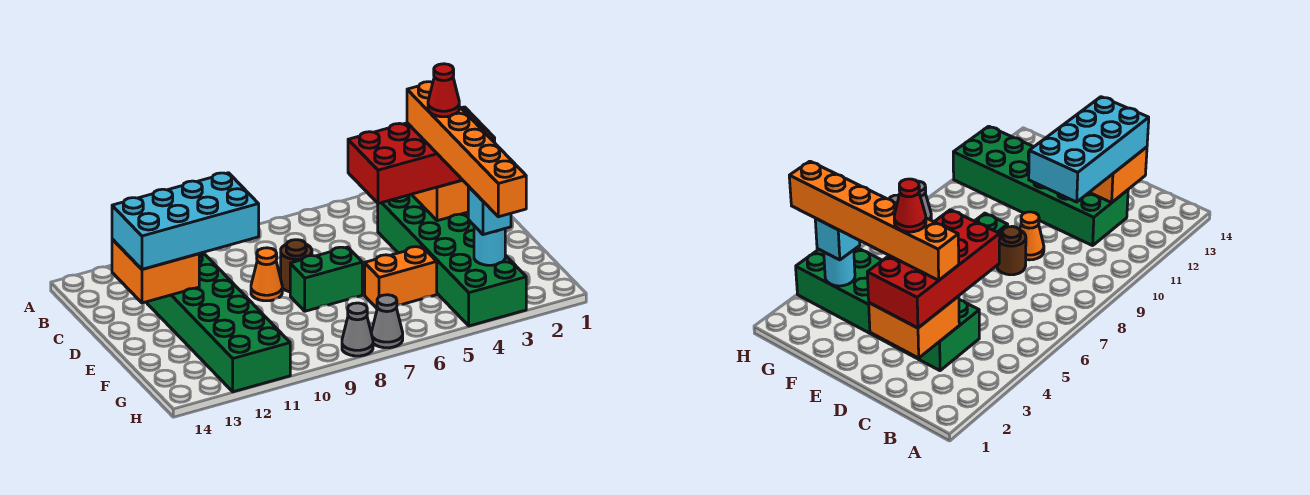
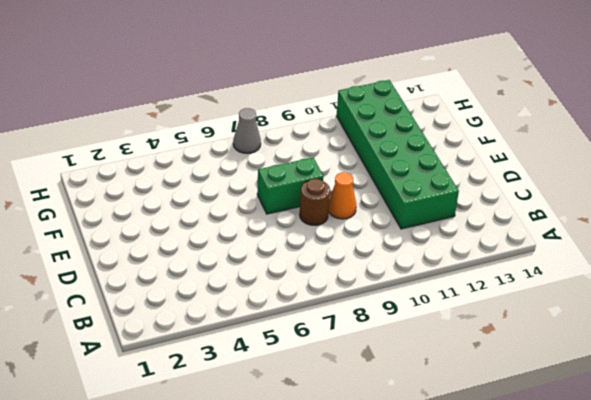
none -> green 2x6 brick [378,194,526,326]
none -> orange 1x2 brick [365,247,437,308]
none -> grey 1x1 cone [342,303,373,356]

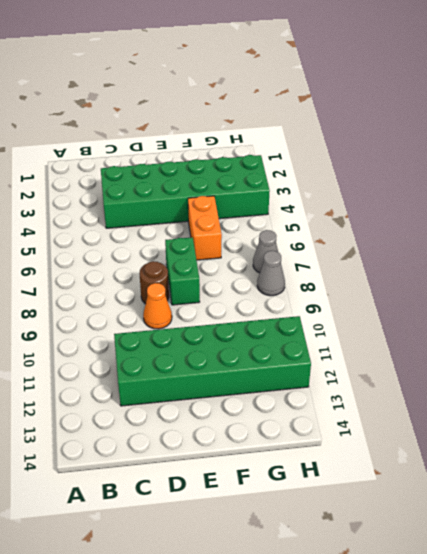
none -> orange 2x2 brick [412,180,469,221]
none -> orange 2x2 brick [112,239,199,303]
none -> cyan 1x1 round brick [474,226,505,265]

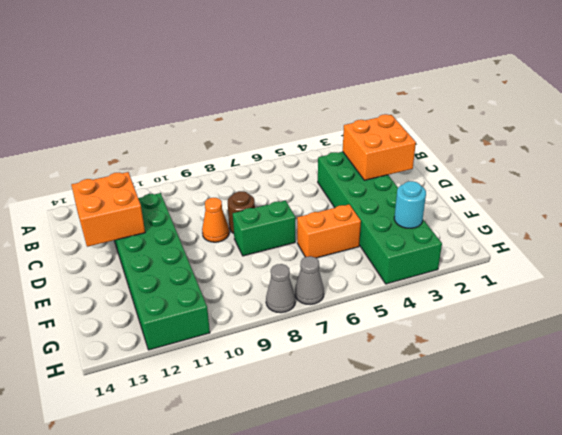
none -> red 2x4 brick [348,107,495,203]
none -> cyan 2x4 brick [112,173,259,269]
none -> cyan 1x1 brick [468,187,511,235]

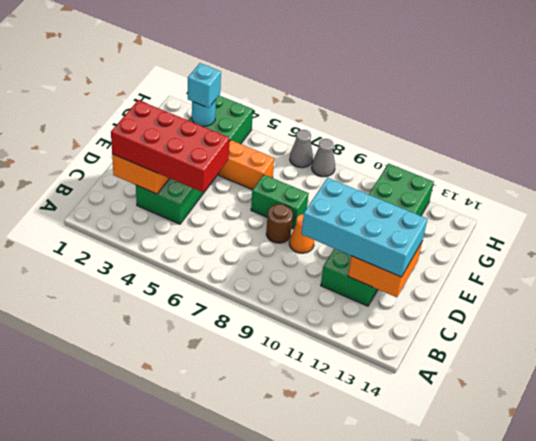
none -> orange 1x6 brick [407,82,526,217]
none -> red 1x1 cone [428,64,459,117]

